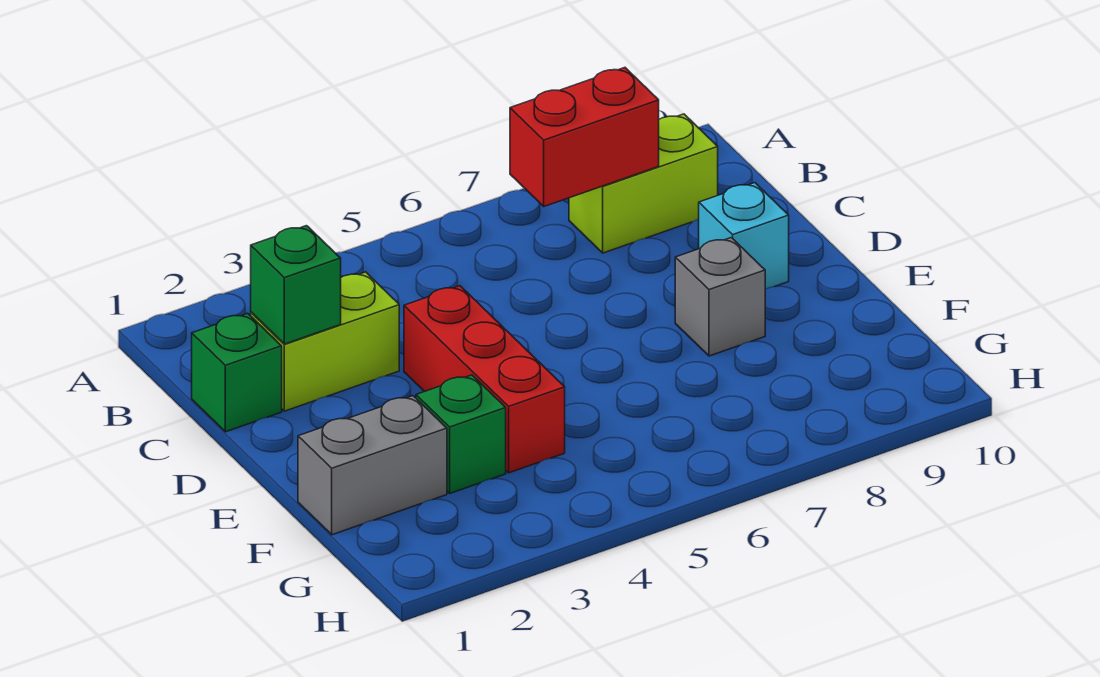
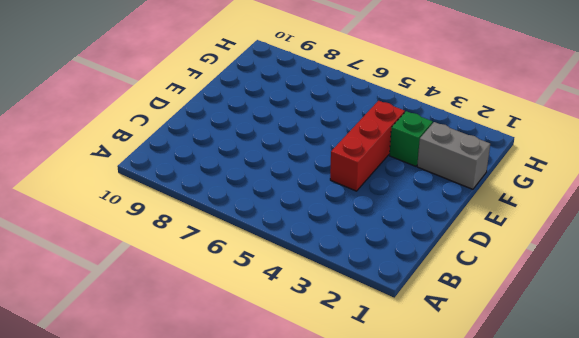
none -> lime 1x2 brick [569,114,718,253]
none -> green 1x1 brick [192,313,282,432]

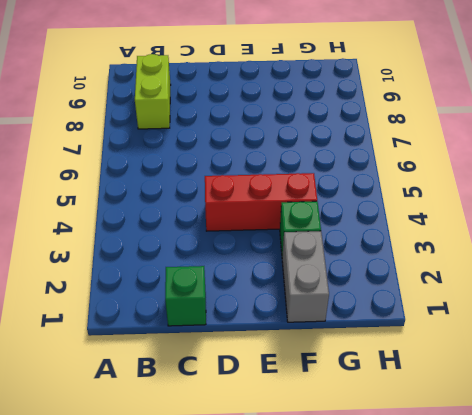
none -> lime 1x2 brick [251,272,399,411]
none -> cyan 1x1 brick [699,183,789,289]

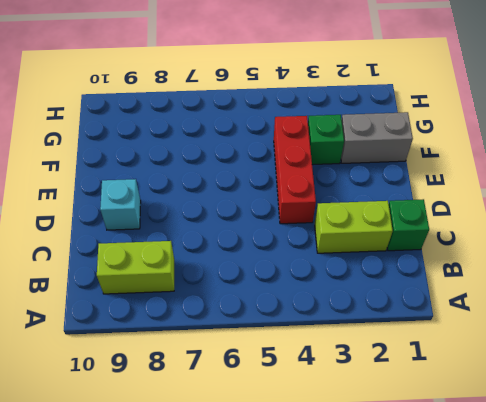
none -> grey 1x1 brick [675,238,765,356]
none -> red 1x2 brick [510,68,659,206]

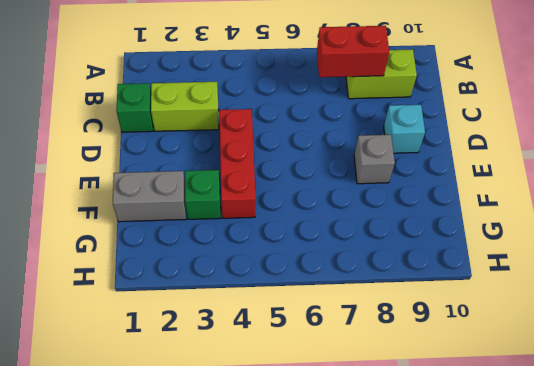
none -> green 1x1 brick [251,226,341,344]

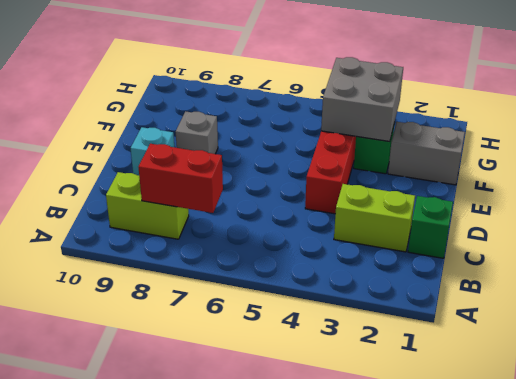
grey 2x2 brick [321,57,403,142] -> none
none -> green 1x1 brick [251,226,341,344]

